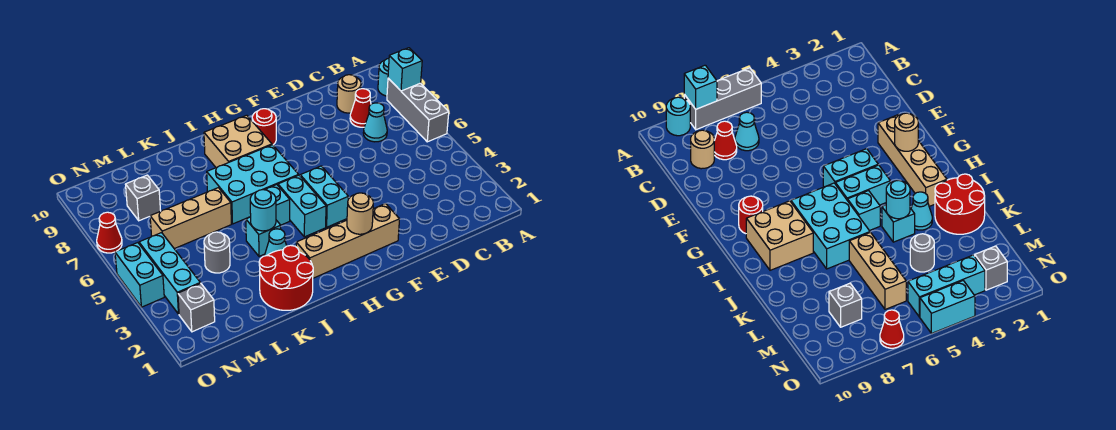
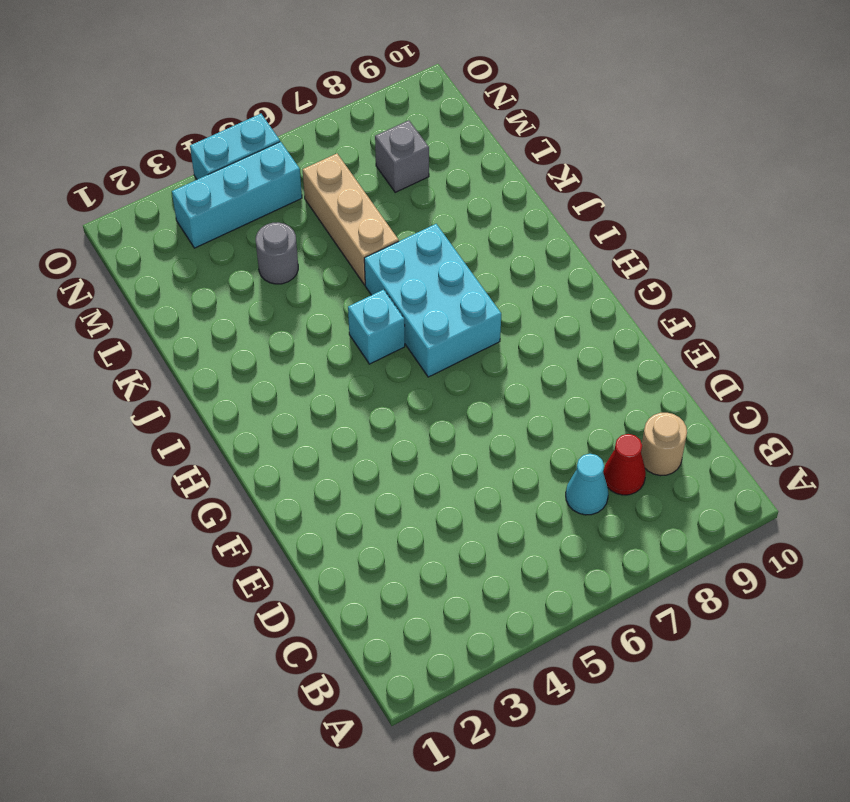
none -> grey 1x3 brick [387,78,449,142]
none -> cyan 1x1 round brick [378,59,389,96]
none -> tan 1x4 brick [296,204,400,278]

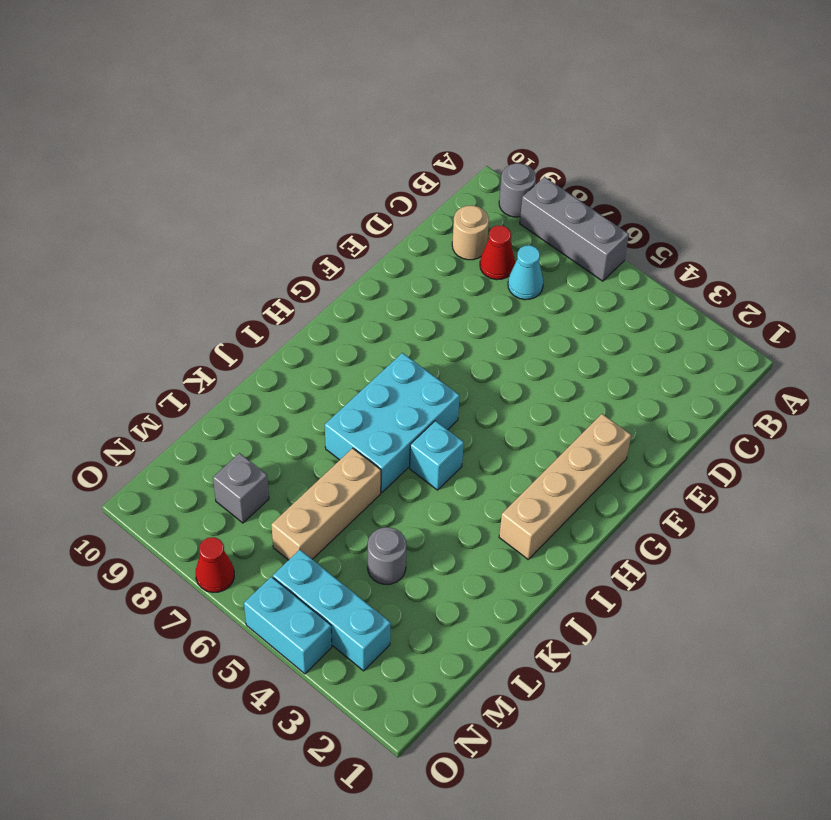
grey 1x1 round brick [499,163,536,217] -> cyan 1x1 round brick [378,59,389,96]
none -> cyan 1x2 brick [300,166,348,227]
none -> red 1x1 round brick [252,109,276,145]
none -> cyan 1x2 brick [278,175,326,237]

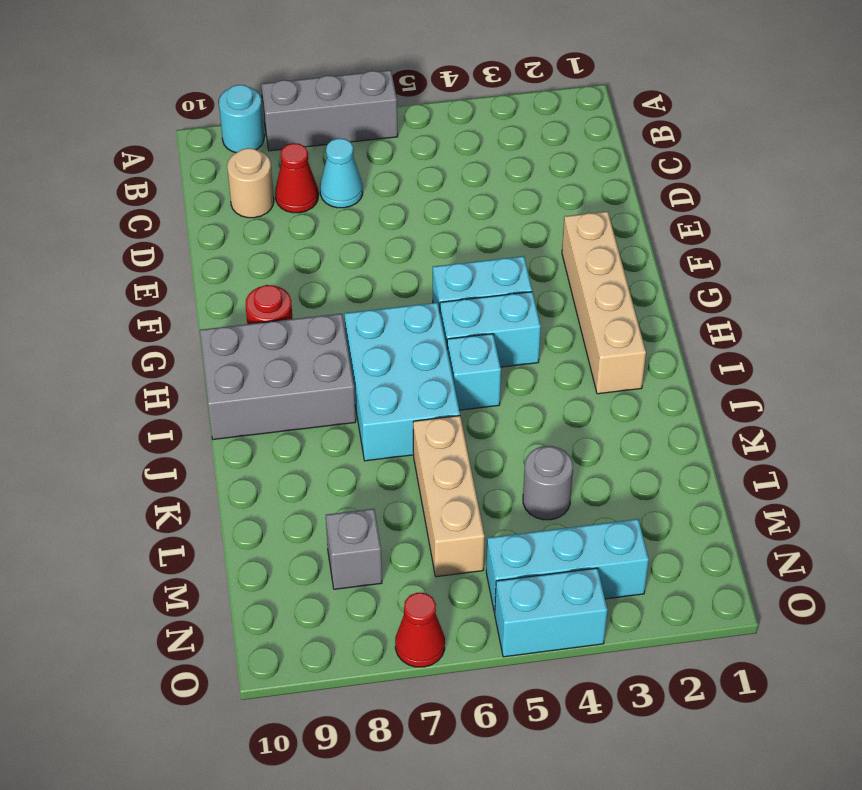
grey 2x3 brick [200,314,356,439] -> tan 2x2 brick [204,115,272,168]
none -> red 2x2 round brick [259,245,313,310]
none -> cyan 1x1 cone [265,229,287,256]
none -> cyan 1x1 brick [246,217,281,256]

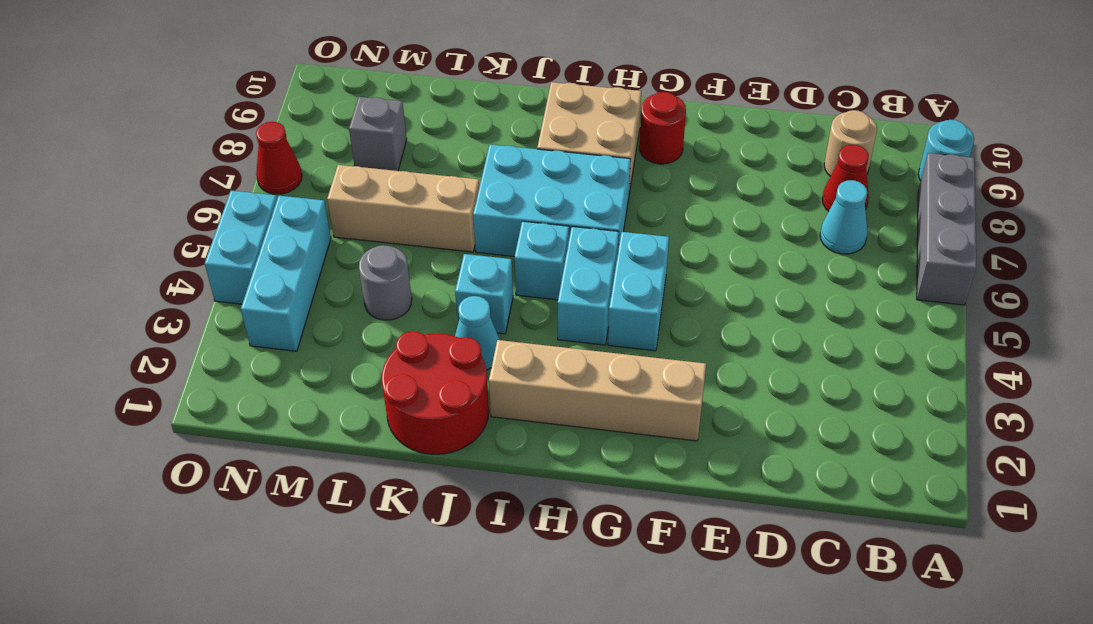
none -> grey 1x1 brick [178,283,215,332]
none -> cyan 1x1 brick [388,48,422,91]
none -> tan 1x1 round brick [347,193,373,234]

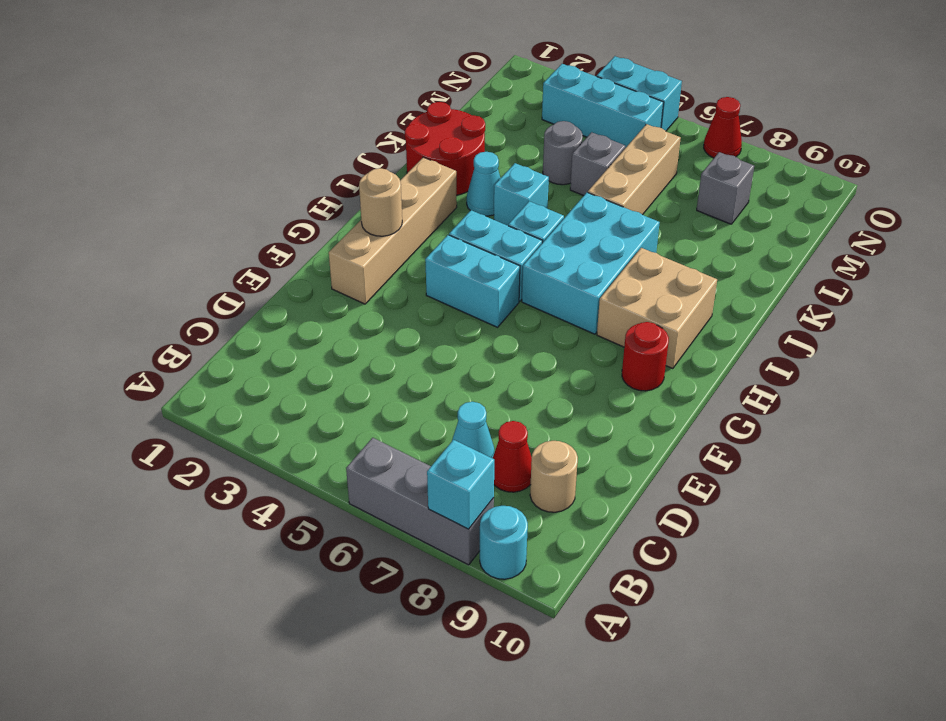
grey 1x1 brick [570,132,625,196] -> grey 1x1 brick moved to [178,283,215,332]
none -> cyan 1x1 round brick [250,190,276,231]

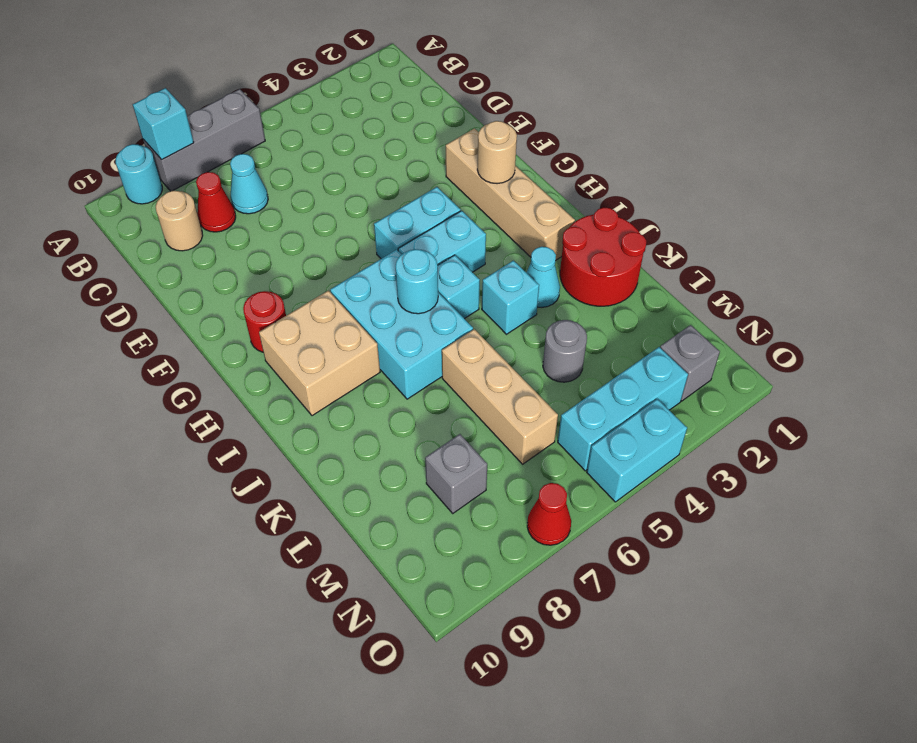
cyan 1x1 round brick [395,249,438,314] -> cyan 1x1 round brick moved to [250,190,276,231]

